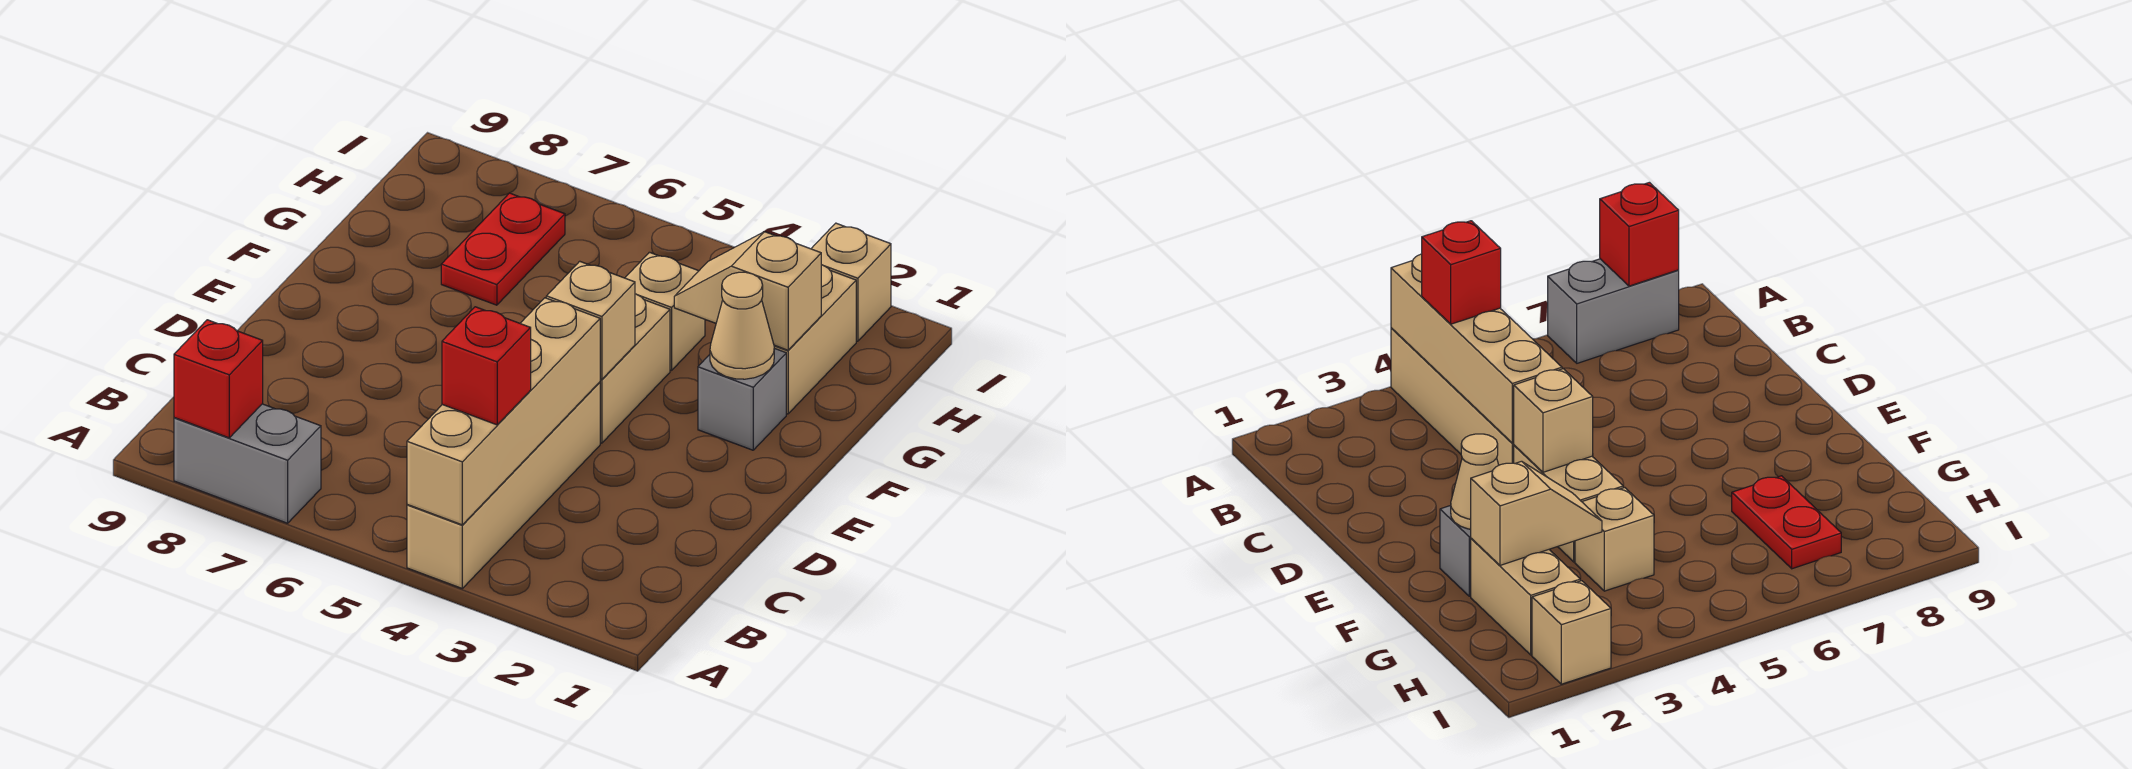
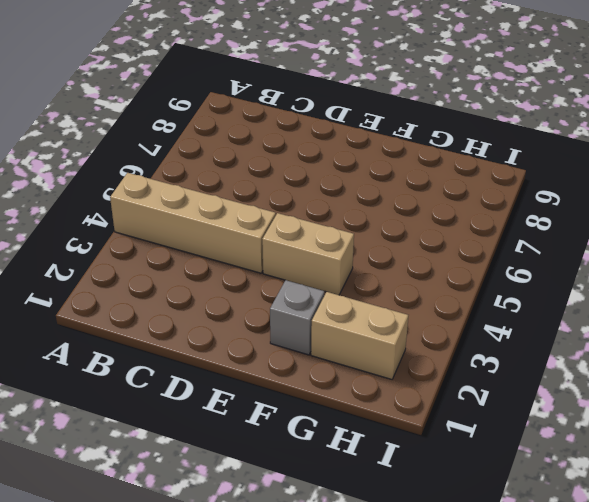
none -> grey 1x2 brick [174,404,321,523]
none -> tan 1x1 brick [625,252,705,370]
none -> red 1x2 plate [441,193,565,305]

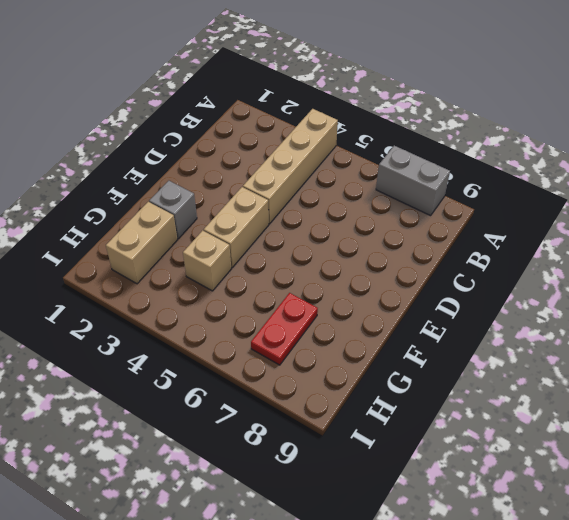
none -> tan 1x1 brick [811,223,891,341]
none -> tan 1x4 brick [407,298,600,525]
none -> red 1x1 brick [174,320,263,438]

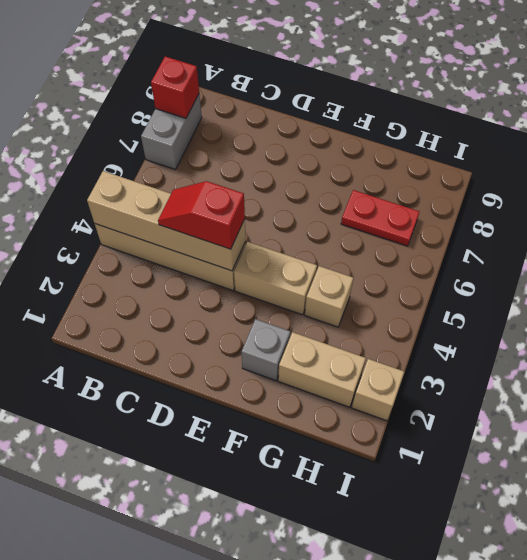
red 1x2 slope [158,181,245,249] -> none
none -> tan 1x1 brick [546,261,635,379]
none -> tan 1x1 cone [710,272,774,379]
none -> tan 1x2 slope [674,232,821,350]

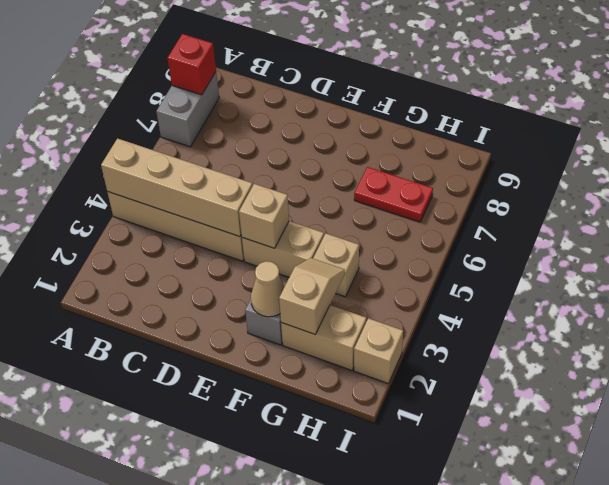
none -> red 1x1 brick [442,307,531,425]

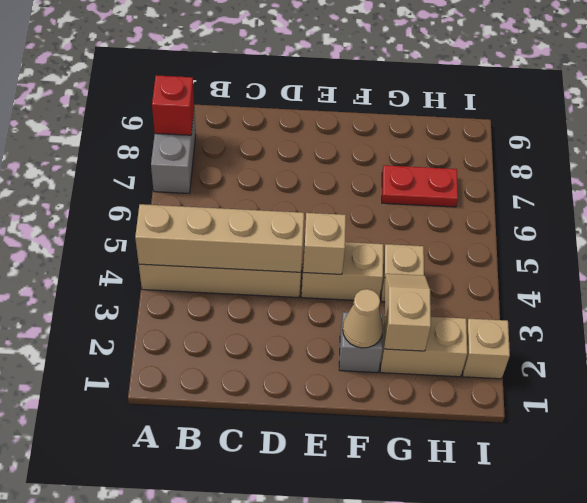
none -> red 1x1 brick [442,307,531,425]

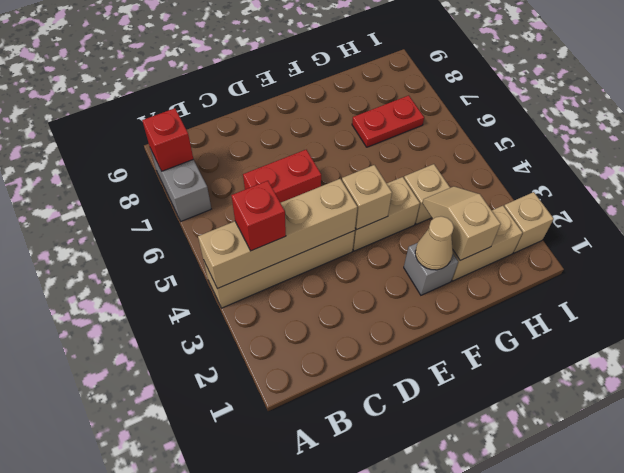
red 1x2 brick [243,150,321,203] -> none

